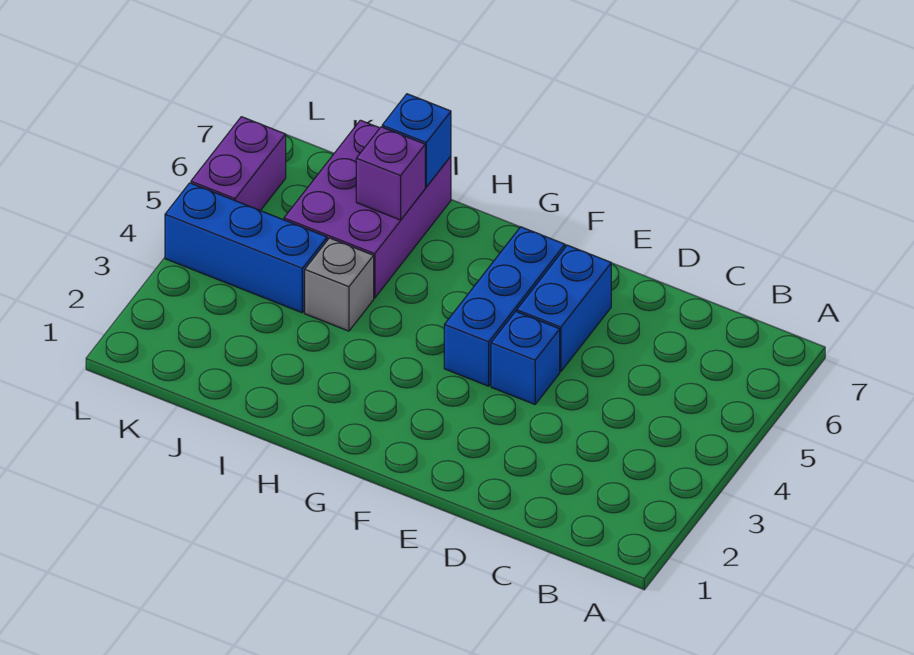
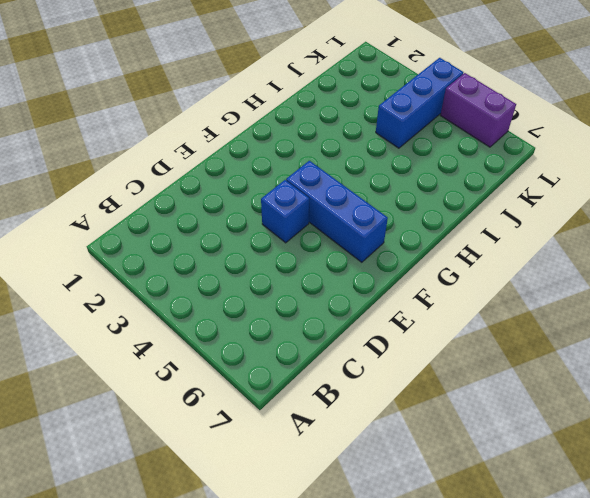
none -> blue 1x2 brick [517,245,611,371]
none -> grey 1x1 brick [305,238,374,331]

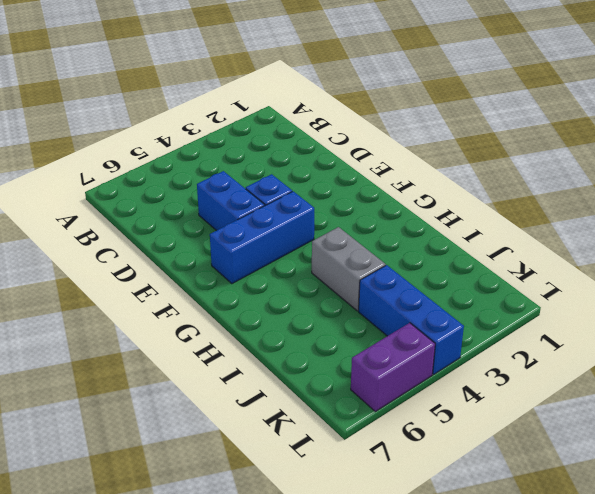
blue 1x2 brick [197,171,265,231] -> blue 1x2 brick turned to [517,245,611,371]
grey 1x2 brick [312,227,386,311] -> grey 1x1 brick [305,238,374,331]
none -> purple 2x3 brick [284,120,451,298]
none -> purple 1x1 brick [356,127,425,220]

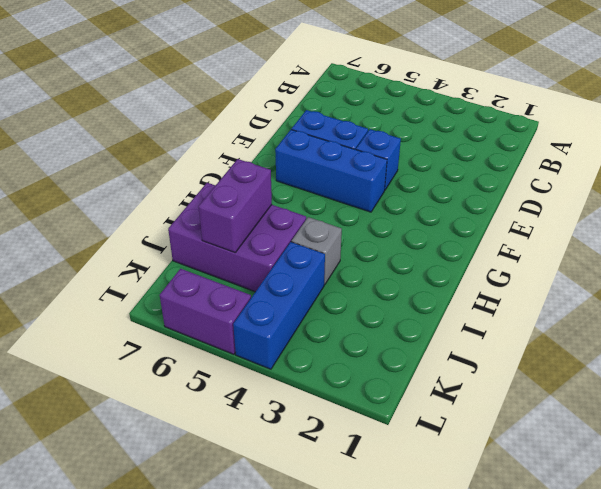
purple 1x2 brick [199,159,272,253] -> purple 1x1 brick [356,127,425,220]
none -> blue 1x1 brick [382,94,451,187]

